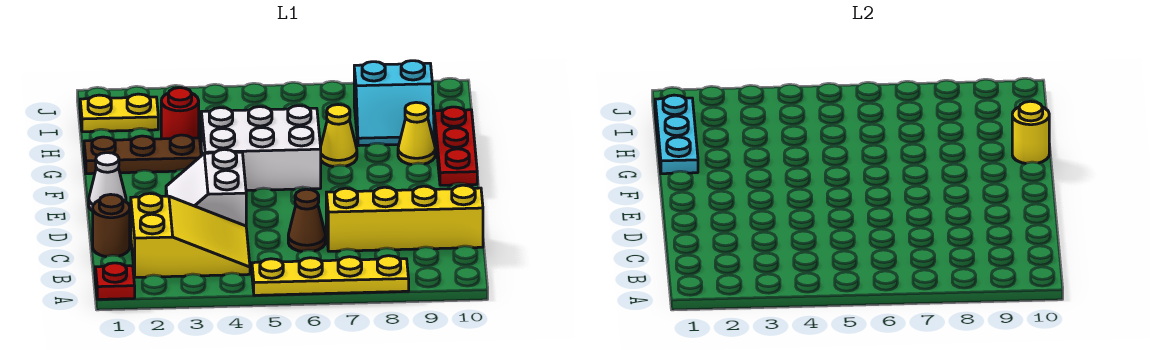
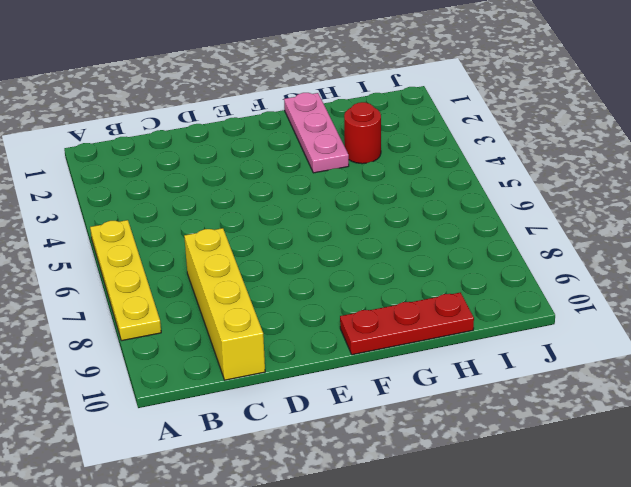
pink 1x3 plate [284,93,349,173] -> brown 1x3 plate [84,135,201,174]
none -> red 1x1 plate [95,263,135,299]
none -> yellow 2x3 slope [131,193,250,277]
none -> brown 1x1 round brick [93,194,130,257]

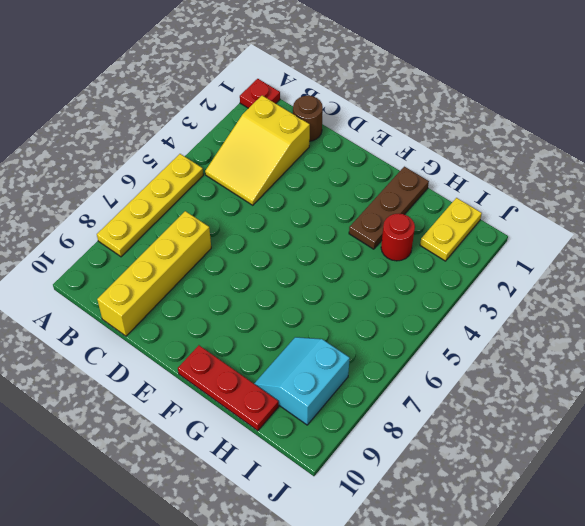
none -> brown 1x1 cone [288,189,326,251]
none -> white 2x2 slope [166,149,246,226]
none -> white 1x1 cone [89,153,126,211]

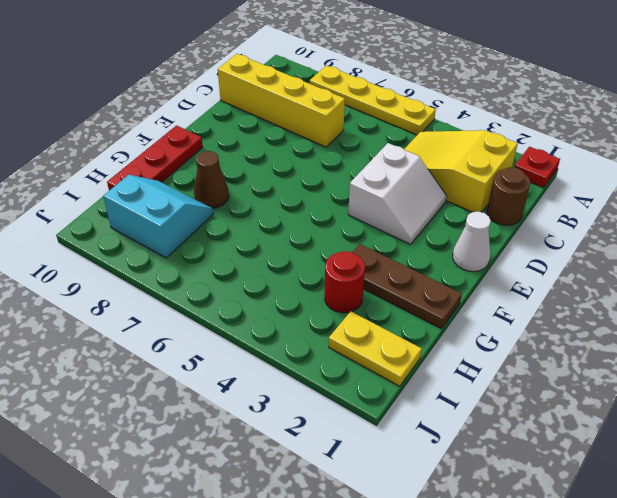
brown 1x1 cone [194,151,229,208] -> brown 1x1 cone moved to [288,189,326,251]
none -> white 2x3 brick [201,106,321,190]
none -> yellow 1x1 cone [321,105,357,166]
none -> yellow 1x1 cone [398,102,435,165]

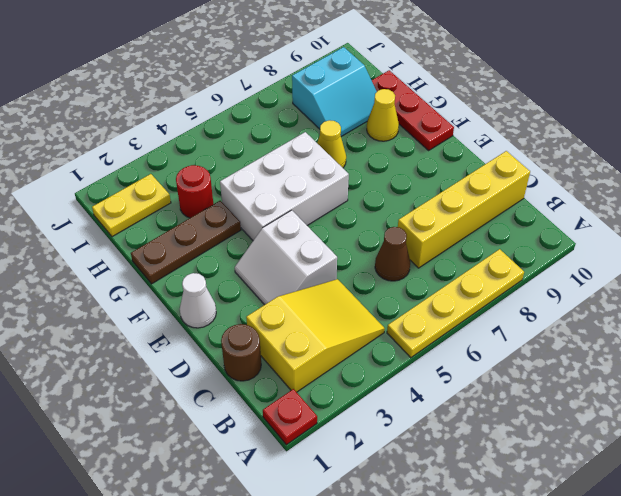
none -> cyan 1x3 plate [655,95,698,174]
none -> yellow 1x1 round brick [1012,101,1049,164]

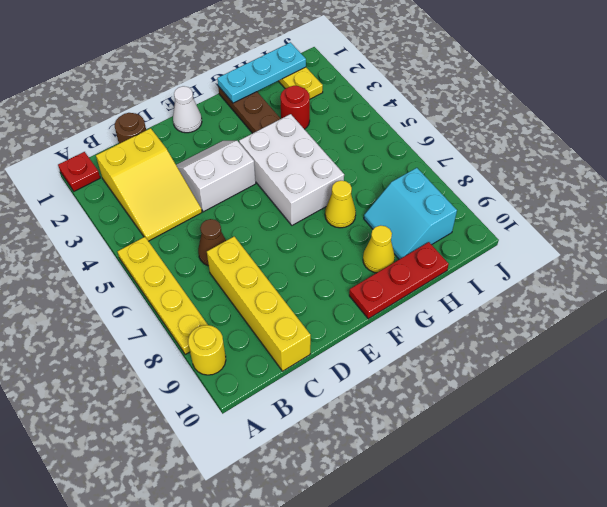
yellow 1x1 round brick [188,325,226,375] -> yellow 1x1 round brick moved to [1012,101,1049,164]

